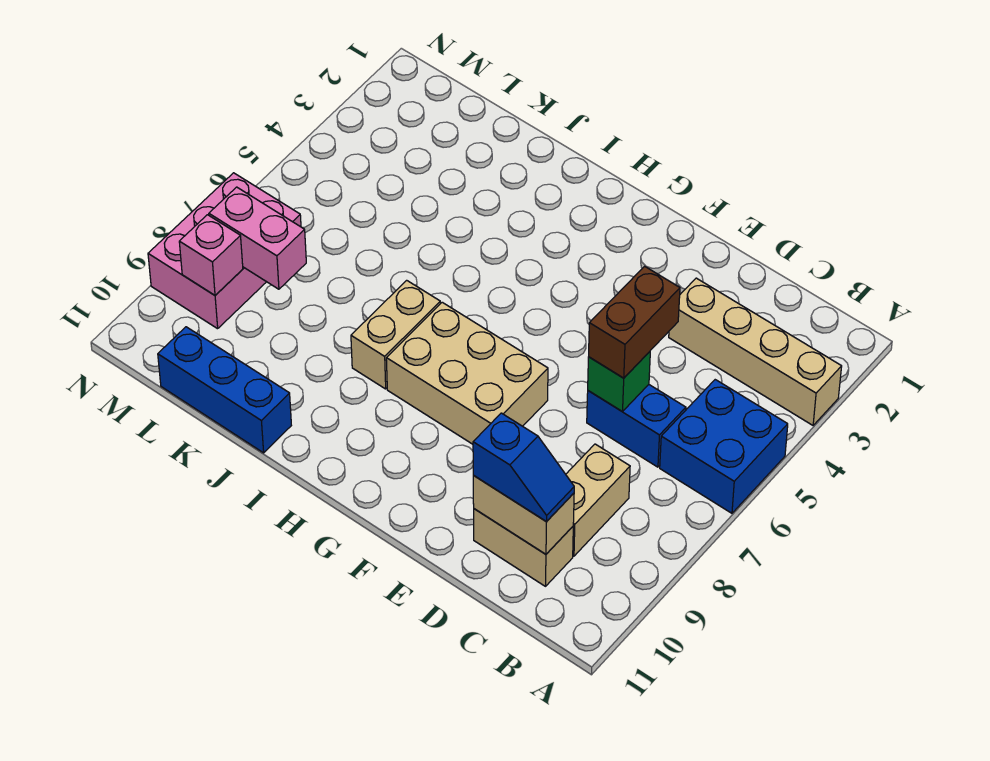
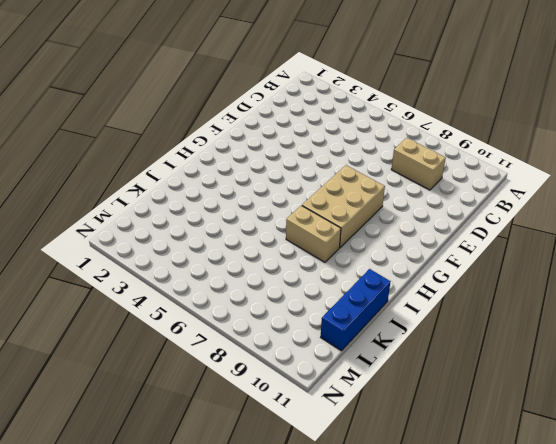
none -> tan 1x4 brick [669,278,842,425]
none -> blue 2x2 brick [660,380,788,513]
none -> blue 1x2 brick [587,385,686,467]

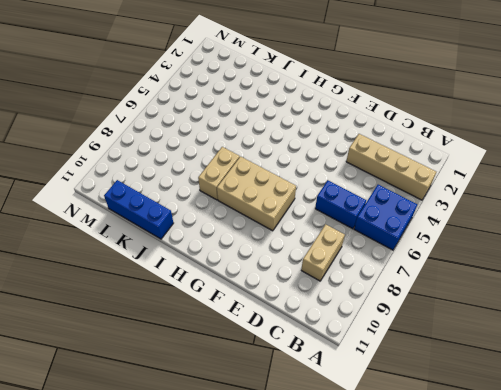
none -> tan 1x2 brick [474,509,573,586]
none -> pink 2x3 brick [148,173,301,329]
none -> tan 1x2 brick [473,476,574,554]

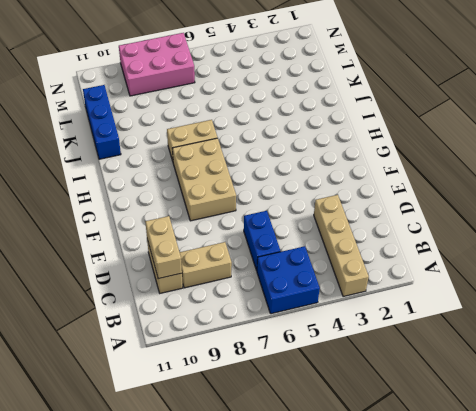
none -> green 1x1 brick [588,352,650,411]
none -> pink 1x2 brick [209,187,306,289]
none -> pink 1x1 brick [179,215,243,295]

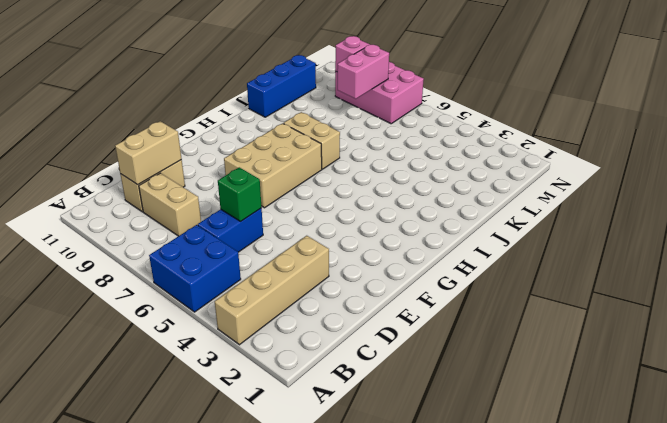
none -> blue 1x2 slope [473,413,574,522]
none -> brown 1x2 brick [589,266,680,378]

